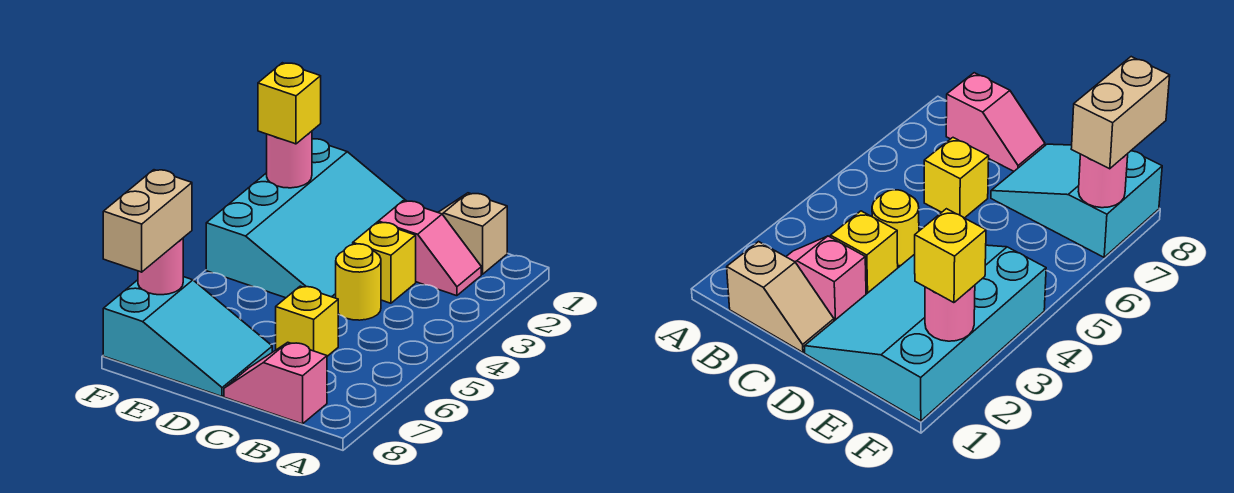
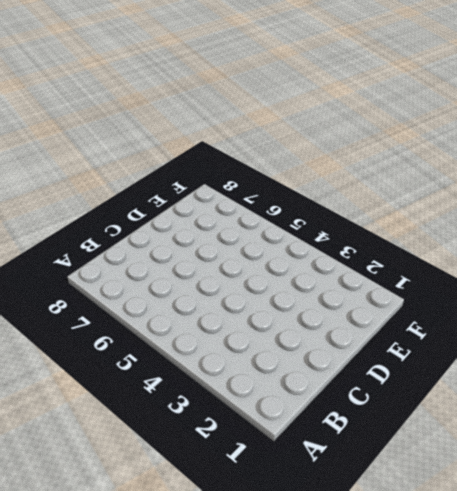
none -> tan 1x2 slope [438,193,507,274]
none -> pink 1x2 slope [378,201,481,296]
none -> pink 1x2 slope [224,342,327,424]

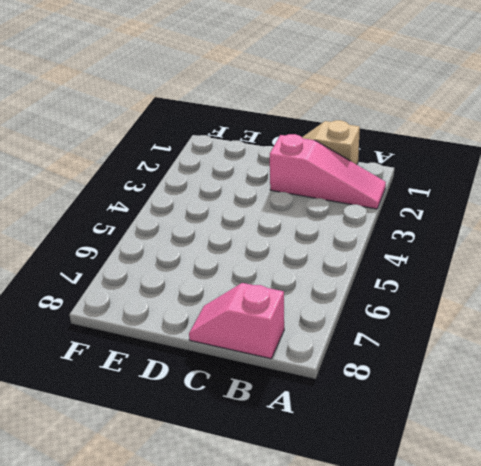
pink 1x3 slope [270,134,386,209] -> pink 1x2 slope [378,201,481,296]
none -> yellow 1x1 brick [353,222,416,303]
none -> yellow 1x1 round brick [336,244,381,320]
none -> yellow 1x1 brick [276,286,338,356]

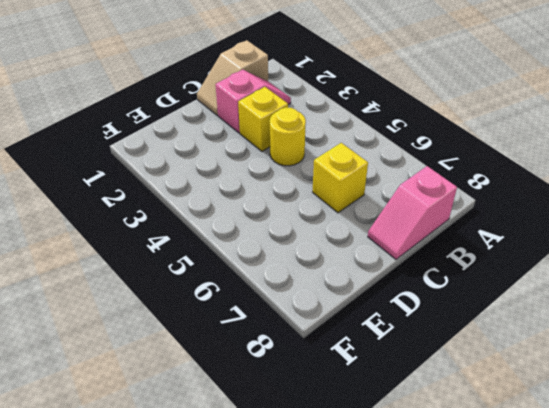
none -> cyan 3x4 slope [206,139,407,298]
none -> cyan 2x3 slope [103,277,272,396]
none -> pink 1x1 round brick [267,131,312,188]

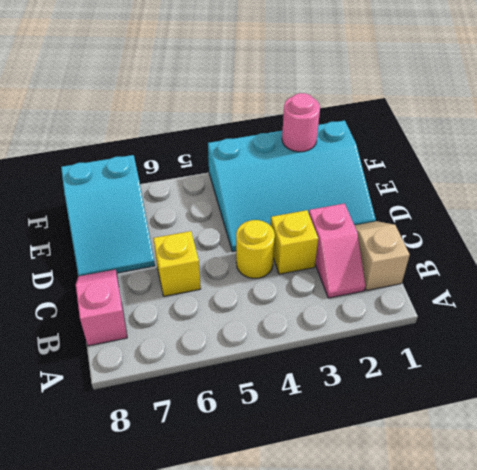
none -> pink 1x1 round brick [138,238,183,295]
none -> yellow 1x1 brick [258,63,321,144]
none -> tan 1x2 brick [103,170,192,272]

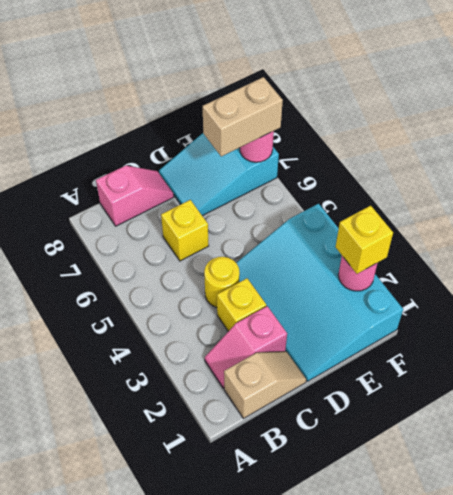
tan 1x2 brick [203,77,283,157] -> tan 1x2 brick turned to [103,170,192,272]

